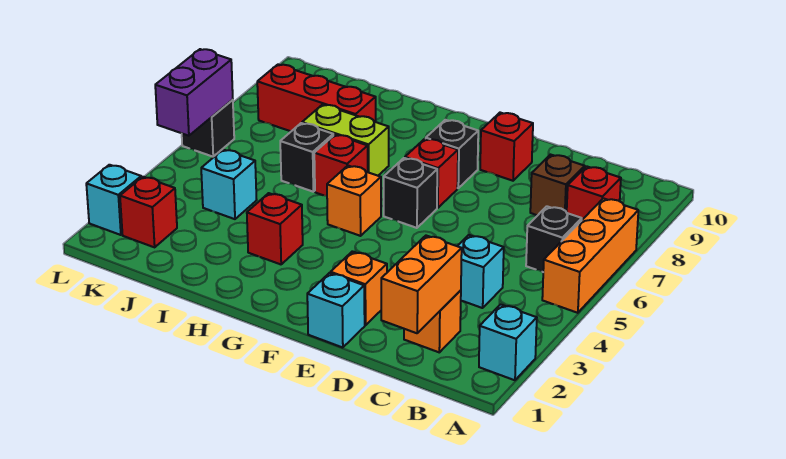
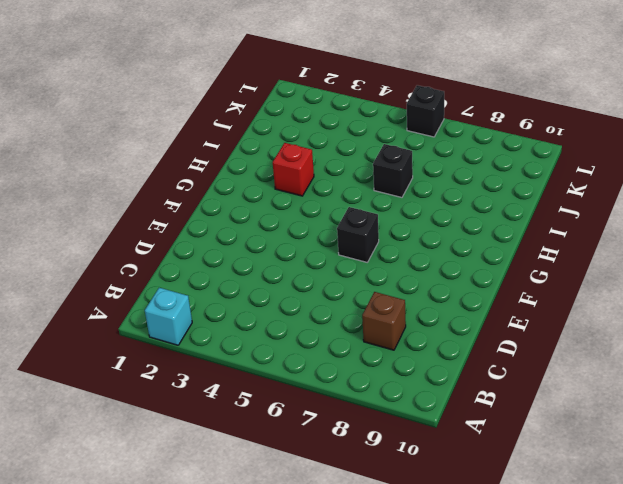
none -> orange 1x3 brick [542,198,638,313]
none -> black 1x1 brick [526,206,582,272]
none -> red 1x1 brick [567,166,621,220]

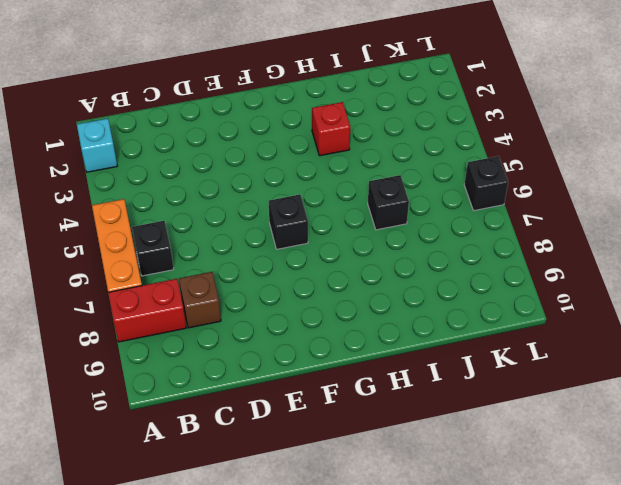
red 1x2 brick [108,279,186,342] -> red 1x1 brick [567,166,621,220]
none -> orange 1x1 brick [404,290,461,352]
none -> cyan 1x1 brick [458,235,504,308]
none -> cyan 1x1 brick [307,273,365,348]

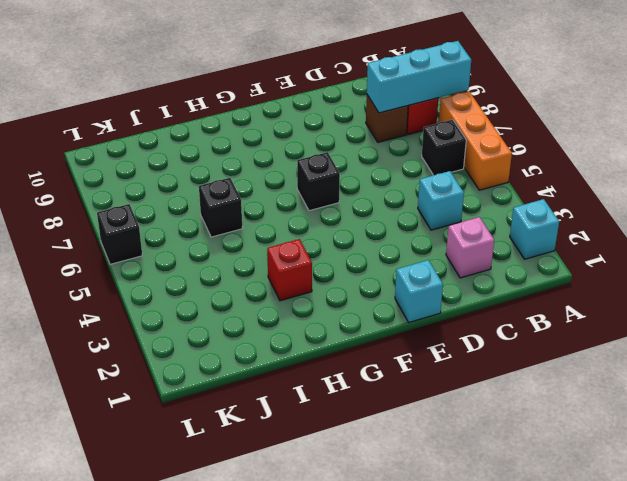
cyan 1x3 brick [367,41,471,113] -> none
pink 1x1 brick [446,217,494,278] -> orange 1x1 brick [404,290,461,352]
none -> orange 1x1 brick [331,251,387,325]
none -> red 1x1 brick [480,113,533,181]
none -> red 1x1 brick [405,139,458,208]

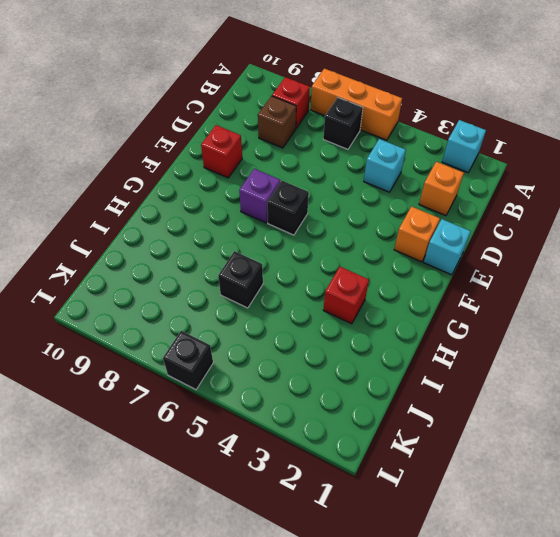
purple 1x1 brick [239,169,280,223] -> red 1x1 brick [405,139,458,208]
none -> black 1x1 brick [426,120,478,188]
none -> orange 1x1 brick [327,166,381,236]
none -> red 1x1 brick [314,135,368,196]

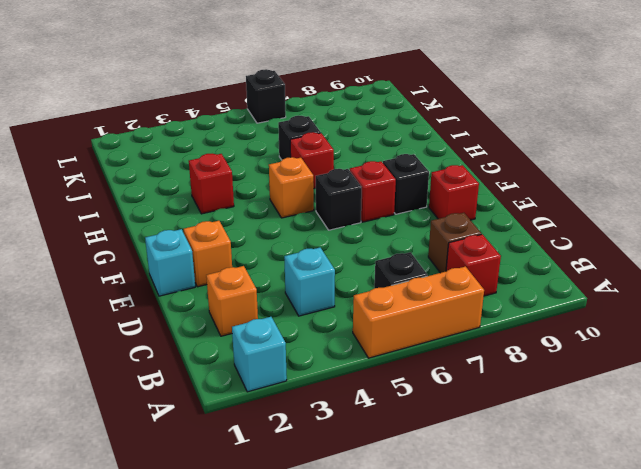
none -> lime 1x2 brick [302,104,389,176]
none -> red 1x3 brick [257,65,376,131]
none -> cyan 1x1 brick [201,150,257,219]

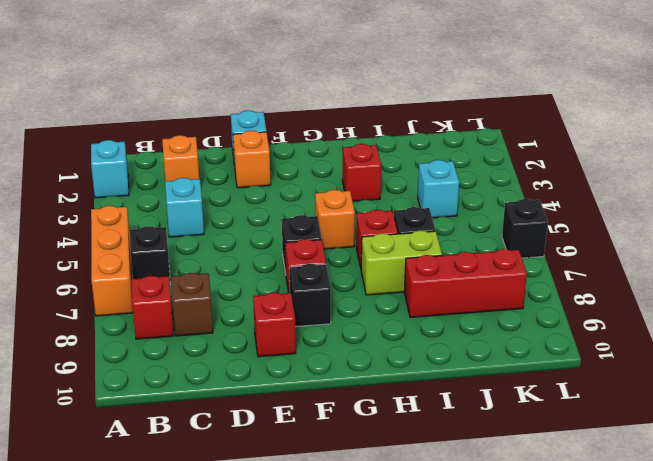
none -> red 1x1 brick [120,177,177,247]
none -> cyan 1x1 brick [86,165,141,235]
none -> orange 1x2 brick [381,236,462,333]

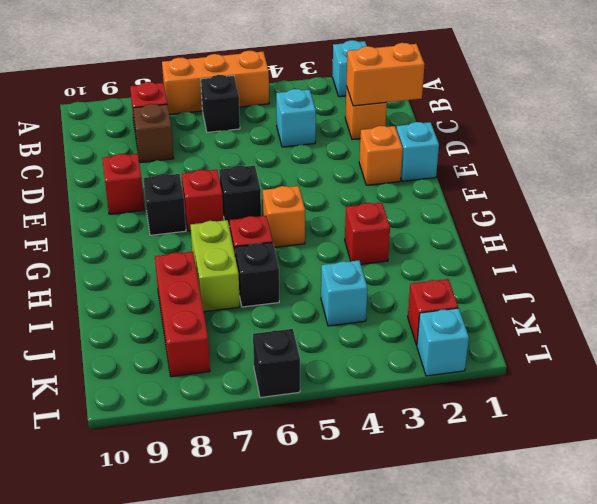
none -> purple 1x2 brick [155,49,233,136]

